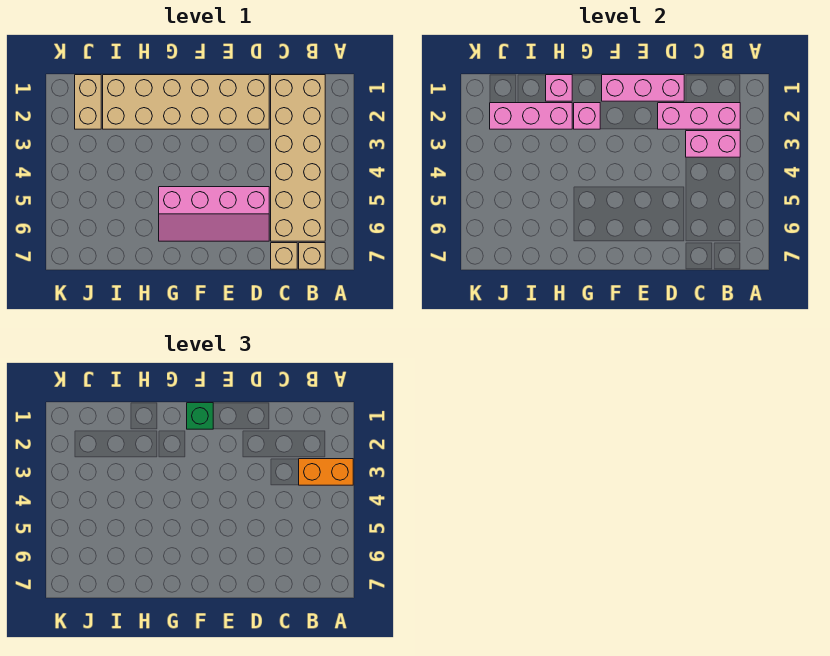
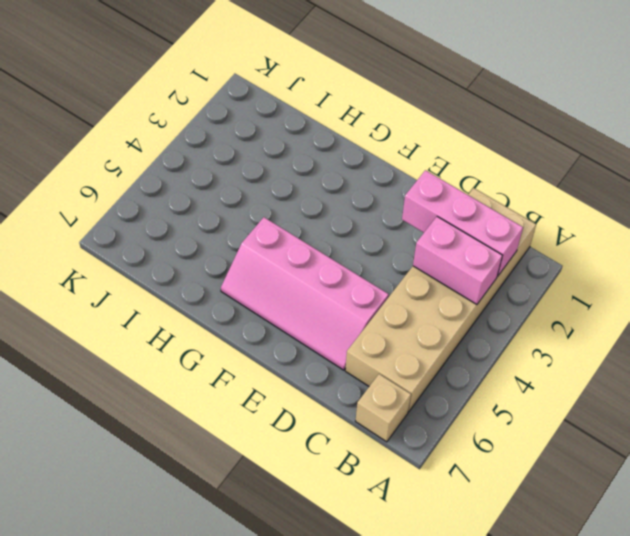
none -> tan 1x1 brick [271,243,297,269]
none -> tan 2x6 brick [103,75,269,129]
none -> tan 1x2 brick [75,75,101,129]

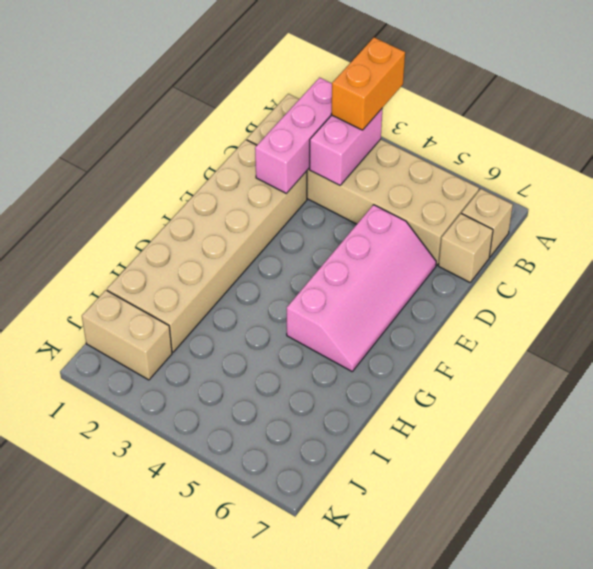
none -> pink 1x3 brick [602,75,684,101]
none -> pink 1x1 brick [574,103,600,129]
none -> pink 1x1 brick [546,75,572,101]

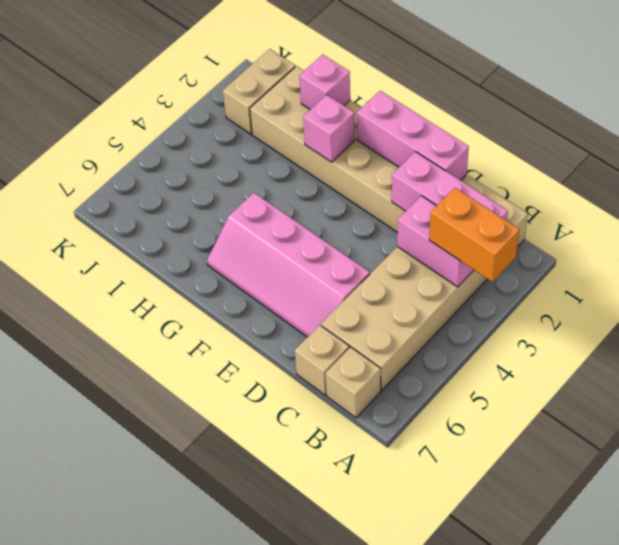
none -> pink 1x3 brick [490,103,572,129]
none -> green 1x1 brick [187,403,213,429]

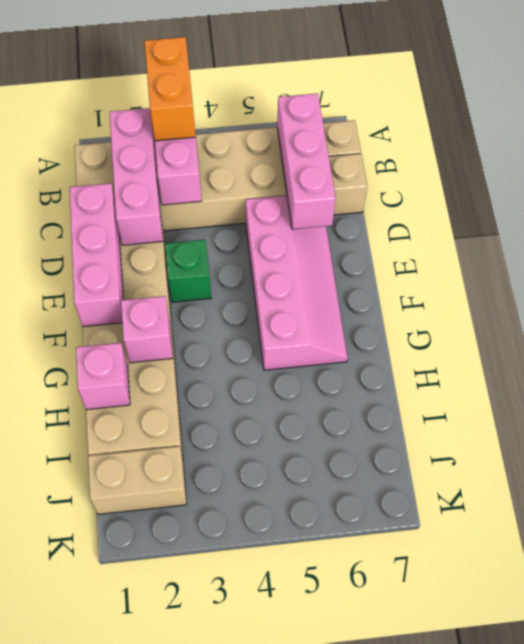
pink 1x3 brick [277,94,336,229] -> pink 1x3 brick moved to [490,103,572,129]
green 1x1 brick [165,240,211,302] -> green 1x1 brick moved to [187,403,213,429]

